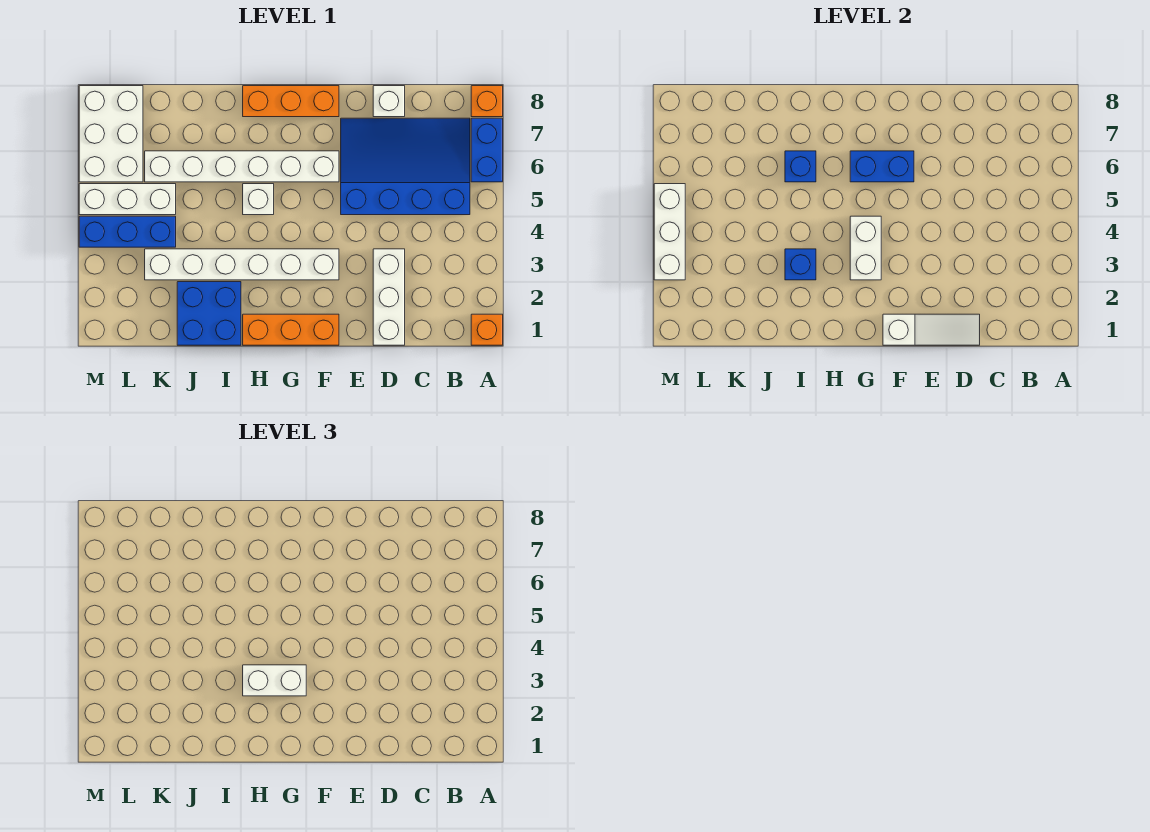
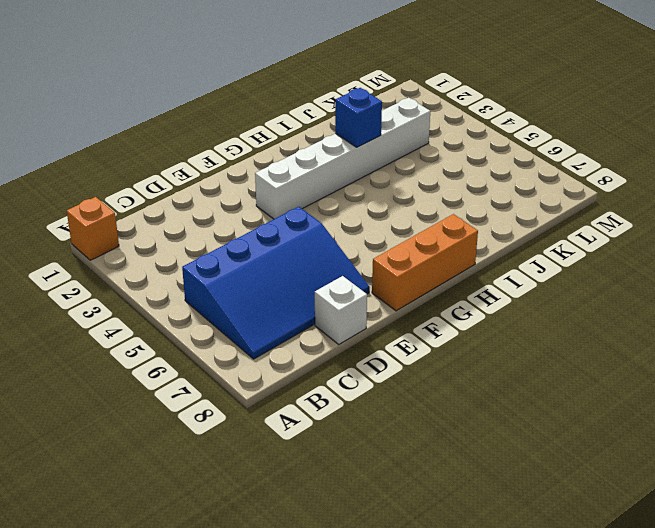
none -> blue 1x2 brick [471,118,503,182]
none -> orange 1x1 brick [471,86,503,117]
none -> white 1x3 brick [373,249,405,345]

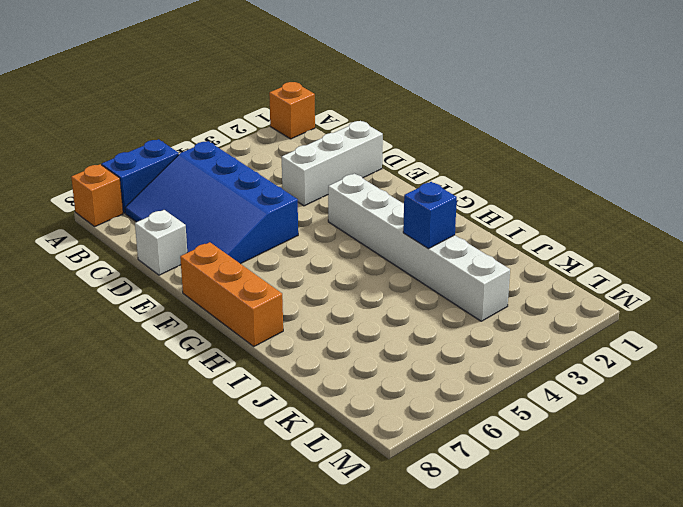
none -> orange 1x3 brick [243,314,339,345]
none -> white 1x6 brick [145,151,339,182]
none -> white 1x1 brick [243,184,274,215]

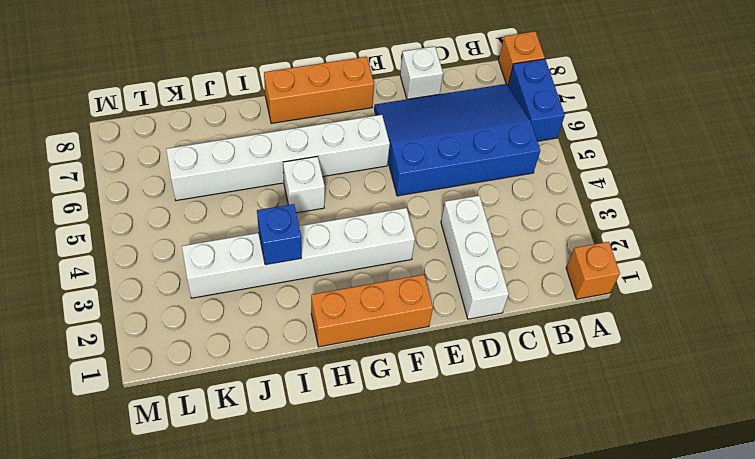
none -> blue 2x2 brick [177,282,241,345]
none -> blue 1x3 brick [79,216,176,247]
none -> white 1x3 brick [79,184,176,215]

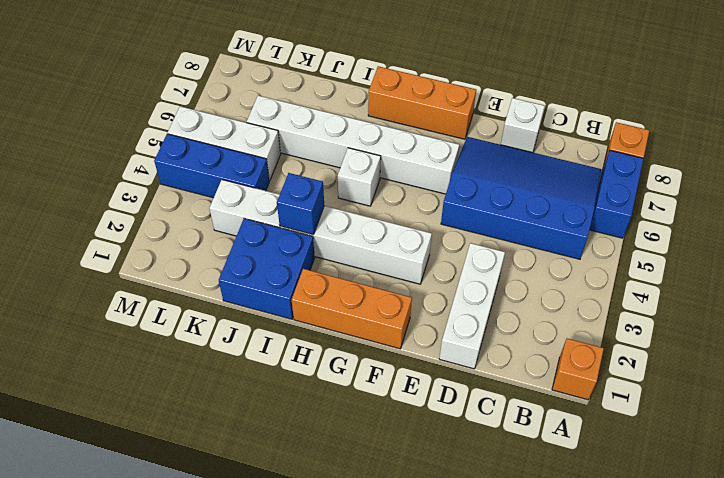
none -> white 2x3 brick [79,86,143,182]
none -> white 1x3 slope [883,314,980,345]
none -> blue 1x2 brick [850,151,914,182]

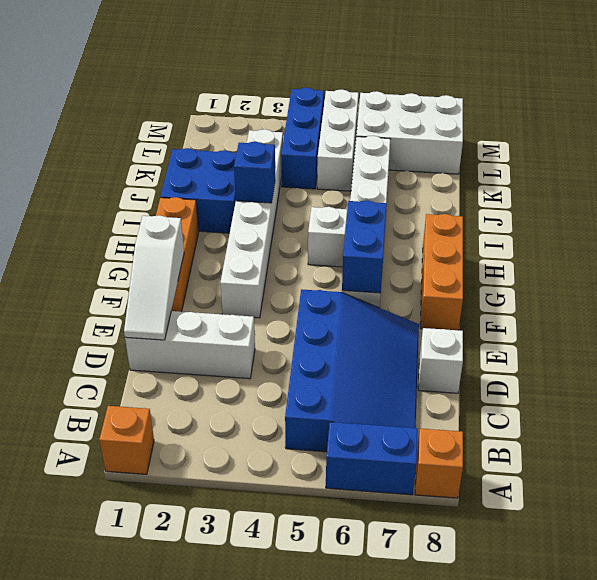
none -> white 1x2 brick [850,216,881,280]
none -> blue 1x1 brick [785,151,816,182]
none -> white 1x3 brick [654,184,685,280]

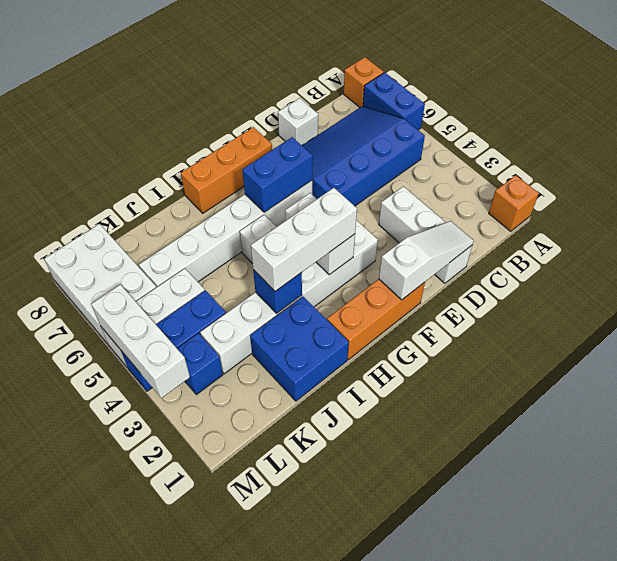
white 1x3 brick [251,188,357,291] -> white 1x2 brick [243,665,306,696]
blue 1x1 brick [177,333,223,395] -> blue 1x1 brick moved to [785,151,816,182]

